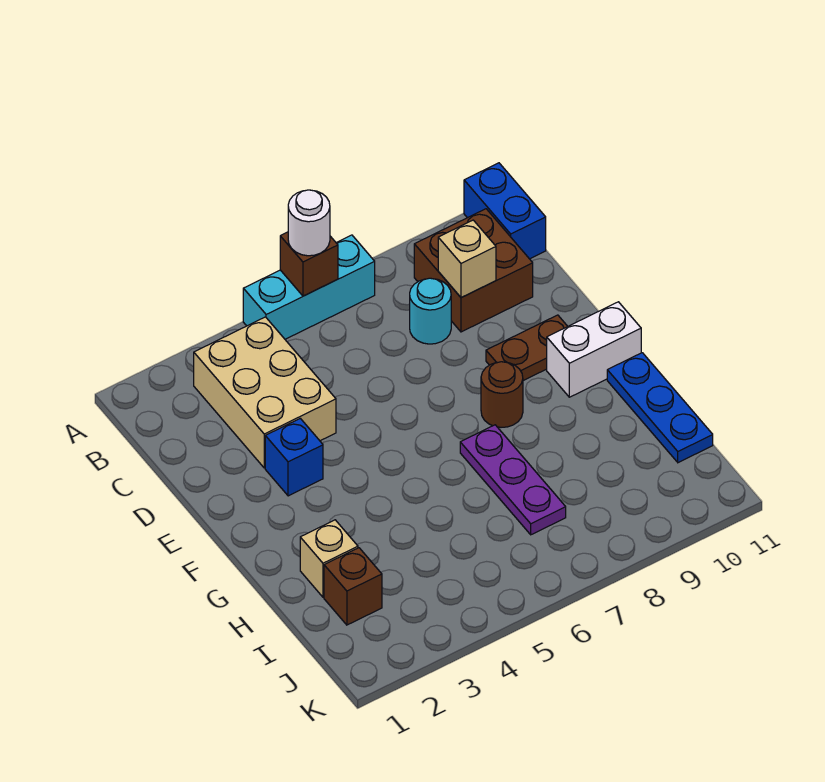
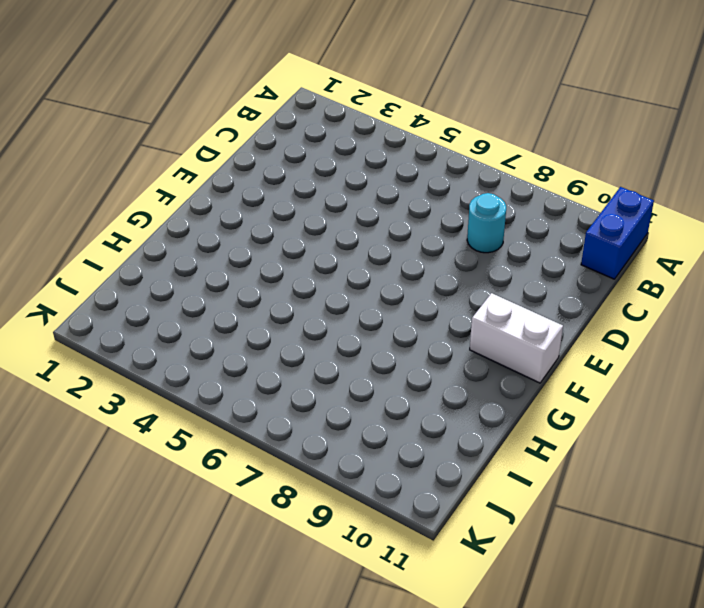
none -> cyan 1x3 brick [243,235,375,339]
none -> tan 2x3 brick [194,317,336,468]
none -> brown 2x2 brick [414,209,533,332]

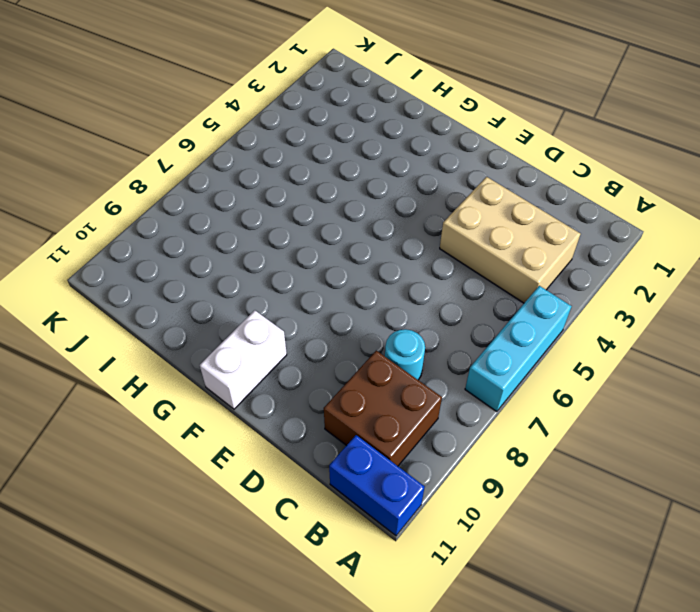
none -> blue 1x1 brick [265,418,323,496]
none -> brown 1x2 plate [486,315,568,381]
none -> brown 1x1 round brick [481,362,523,427]

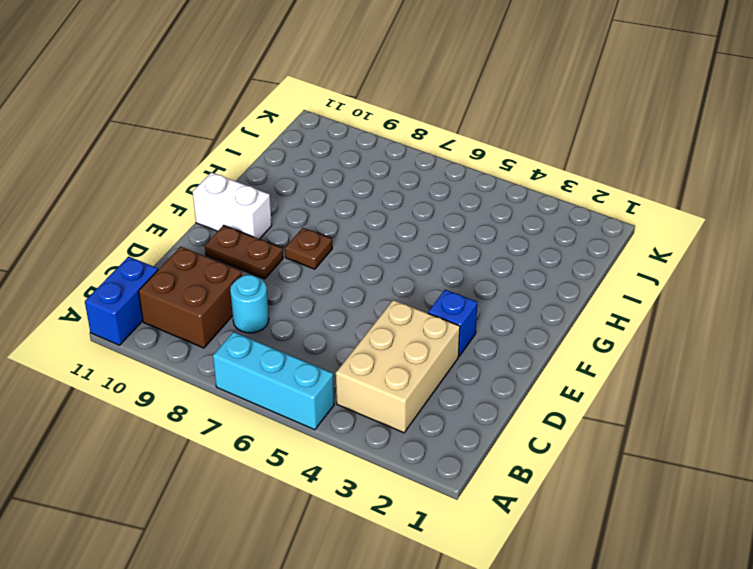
brown 1x1 plate [285,228,332,269] -> brown 1x1 round brick [481,362,523,427]
none -> purple 1x3 plate [460,425,566,535]
none -> blue 1x3 plate [607,353,713,463]
none -> tan 1x1 brick [300,520,358,597]

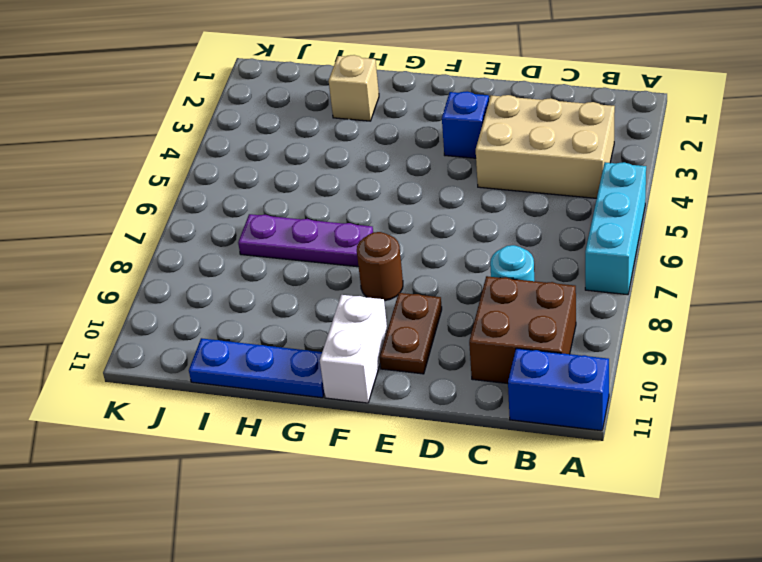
none -> brown 1x1 brick [324,548,382,625]
none -> brown 1x1 brick [280,232,338,296]
none -> tan 1x1 brick [438,220,496,298]

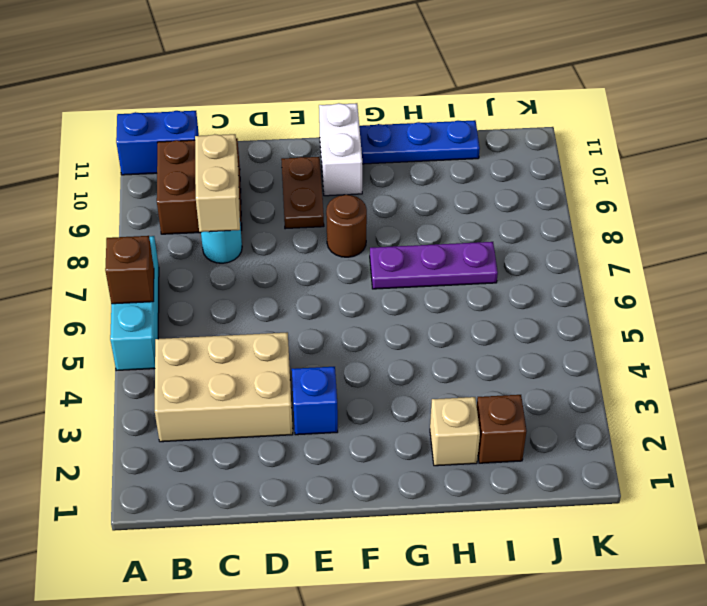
tan 1x2 brick [195,134,240,232] -> tan 1x1 brick [438,220,496,298]
none -> white 1x1 round brick [288,190,330,256]

